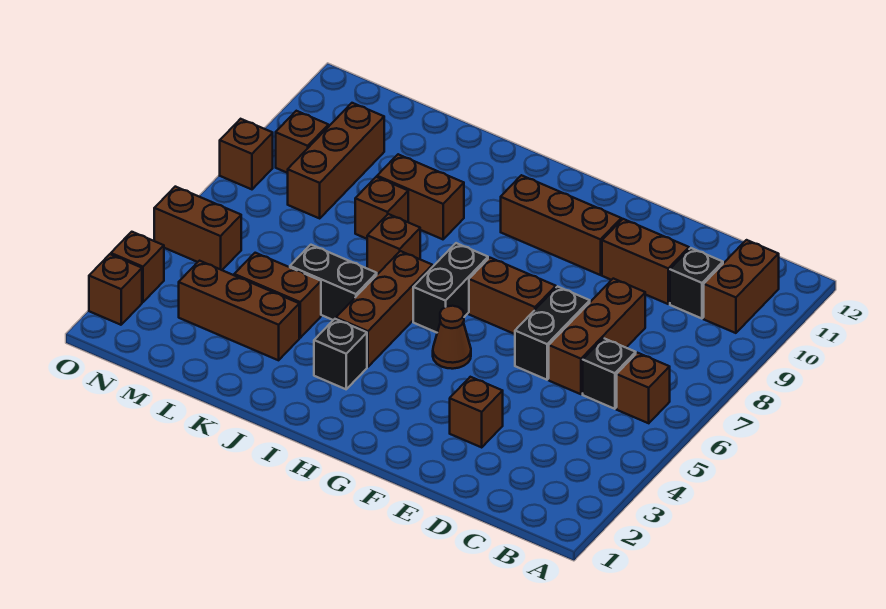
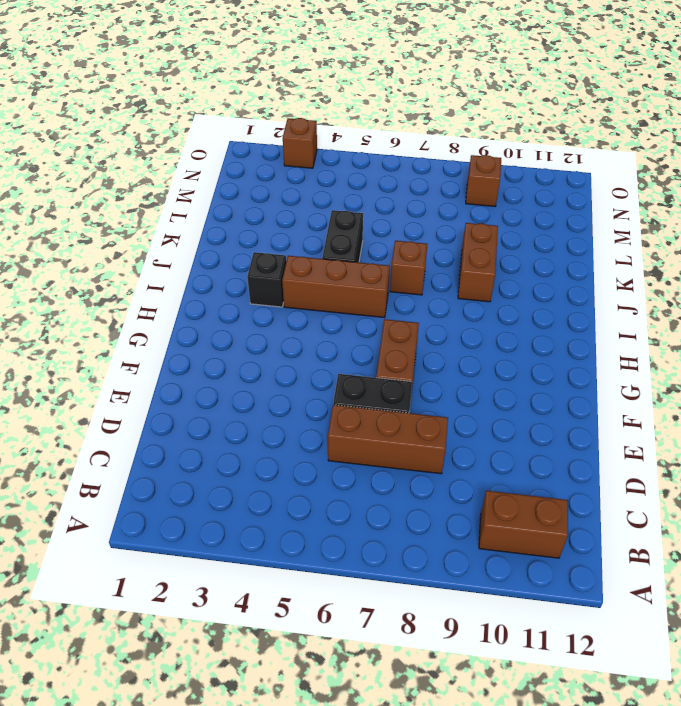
none -> brown 1x1 brick [617,353,670,423]
none -> black 1x1 brick [583,338,636,409]
none -> black 1x1 brick [670,248,723,319]

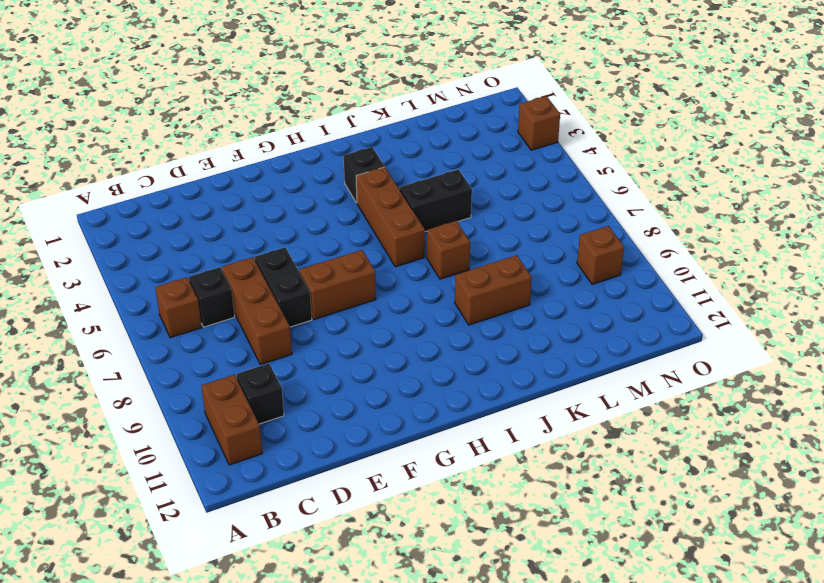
none -> brown 1x2 brick [602,219,689,304]
none -> brown 1x1 brick [450,377,503,447]
none -> brown 1x3 brick [501,175,621,275]

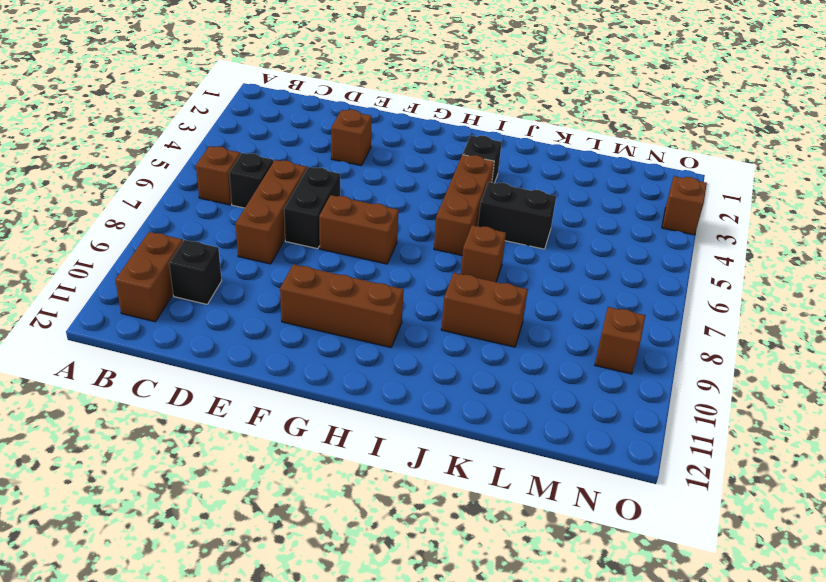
none -> brown 1x2 brick [602,219,689,304]
none -> brown 1x1 cone [433,306,471,369]
none -> black 1x2 brick [413,243,488,333]

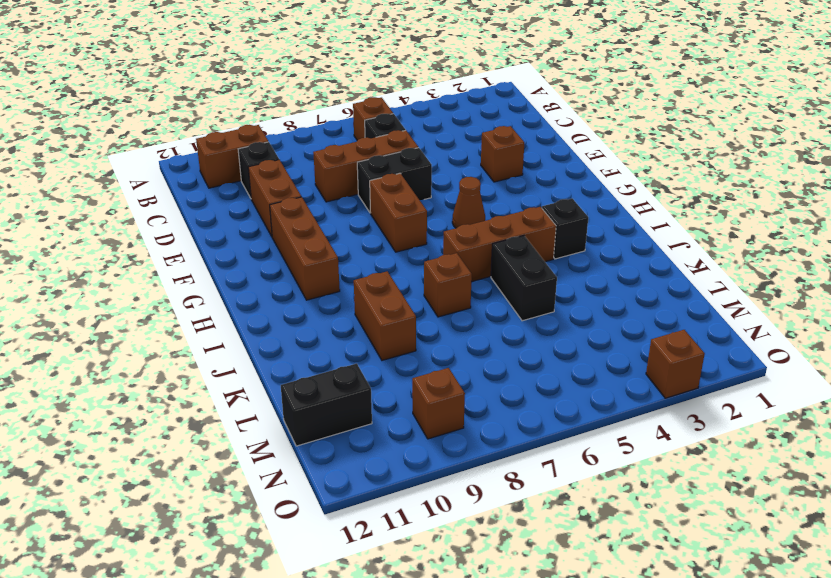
black 1x2 brick [281,364,372,446] -> black 1x2 brick moved to [413,243,488,333]
none -> brown 1x3 brick [179,261,299,360]
none -> brown 1x2 brick [234,253,321,338]
none -> brown 1x1 brick [355,177,408,239]

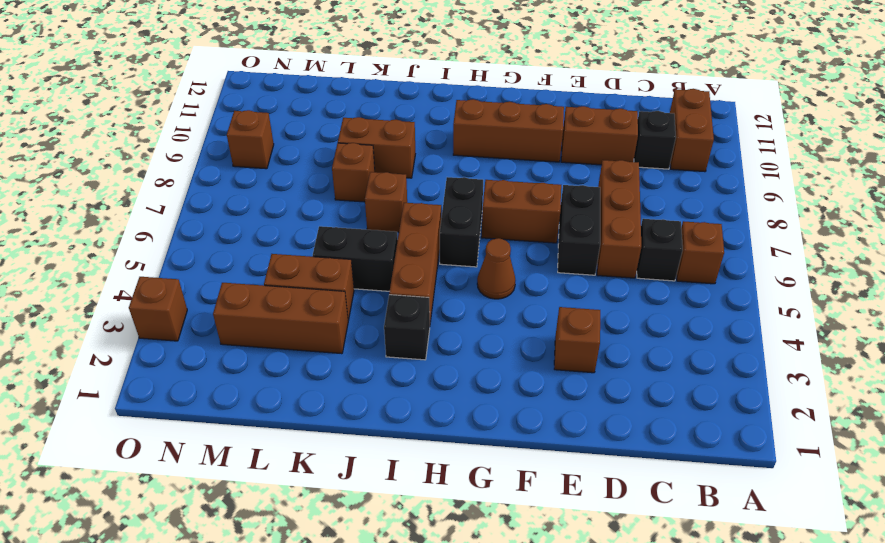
none -> brown 1x3 brick [288,103,384,218]
none -> brown 1x2 brick [154,187,241,270]
none -> brown 1x1 brick [89,254,142,325]

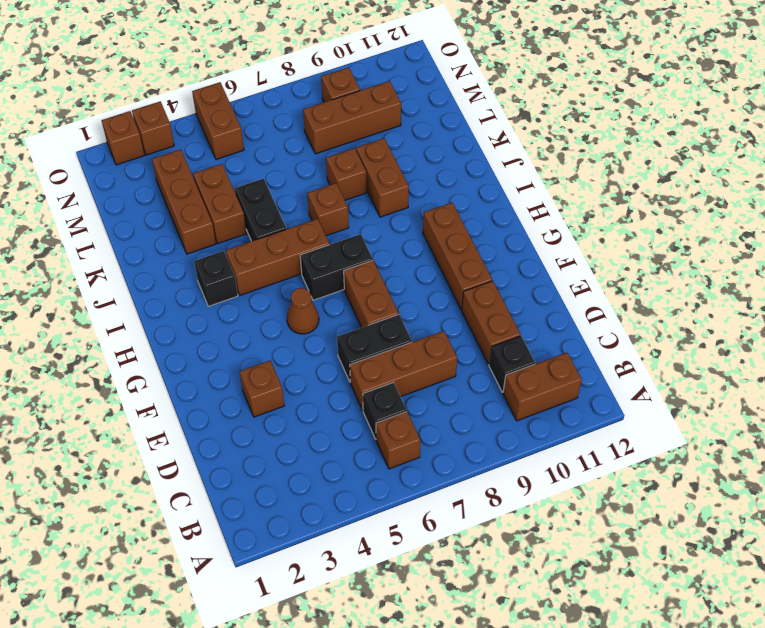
none -> brown 1x1 brick [220,119,273,189]

